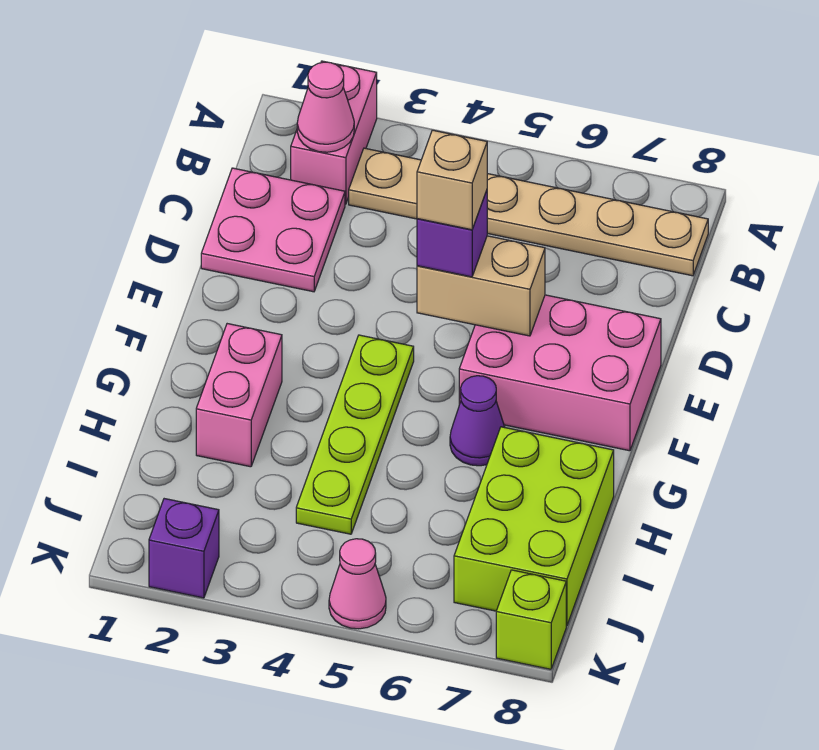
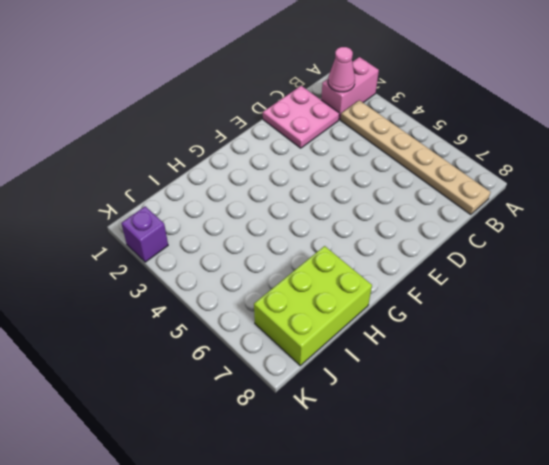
none -> pink 2x3 brick [459,295,661,451]
none -> lime 1x4 plate [296,335,414,534]
none -> pink 1x2 brick [196,324,282,467]

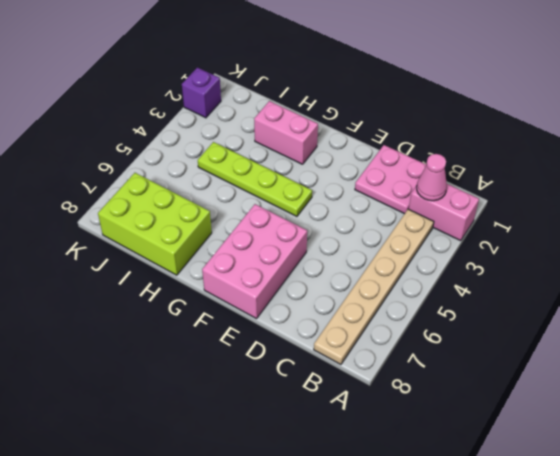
none -> purple 1x1 cone [450,376,505,466]
none -> pink 1x1 cone [329,539,386,629]
none -> lime 1x1 brick [496,570,566,669]

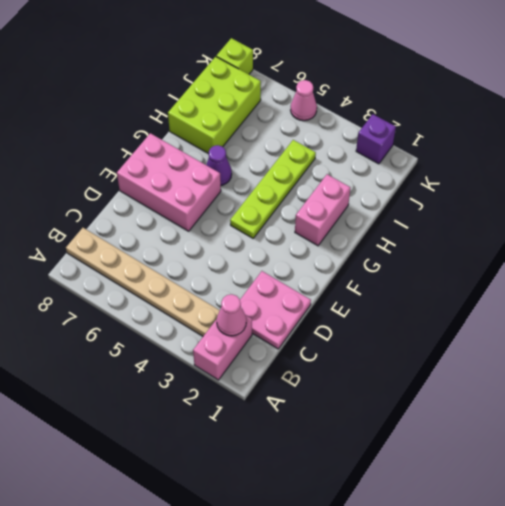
none -> tan 1x2 brick [417,236,545,336]
none -> purple 1x1 brick [417,190,487,277]
none -> tan 1x1 brick [417,130,487,230]

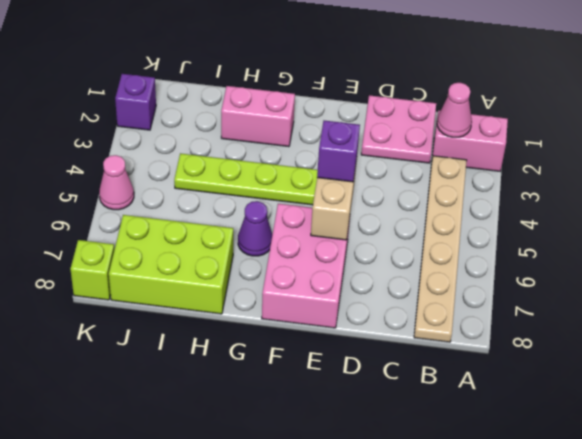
none -> tan 1x1 brick [417,130,487,230]

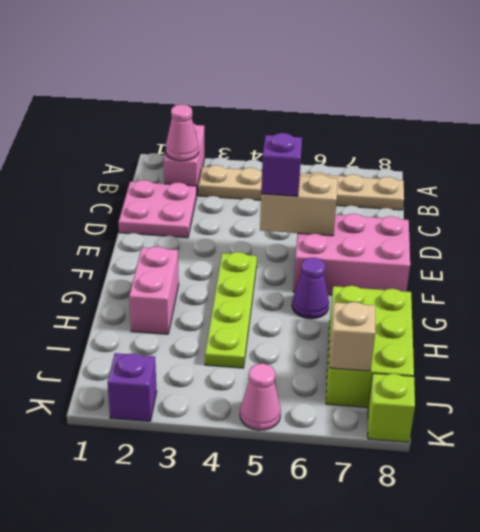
tan 1x1 brick [329,302,375,371] -> tan 1x1 brick moved to [417,130,487,230]

